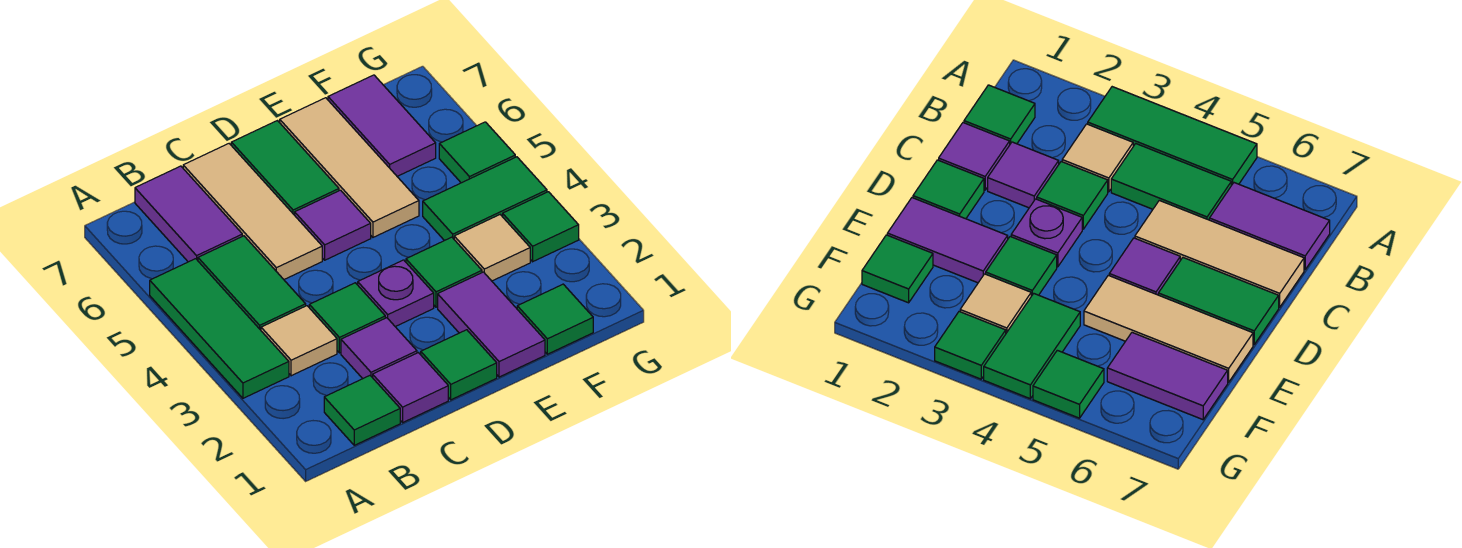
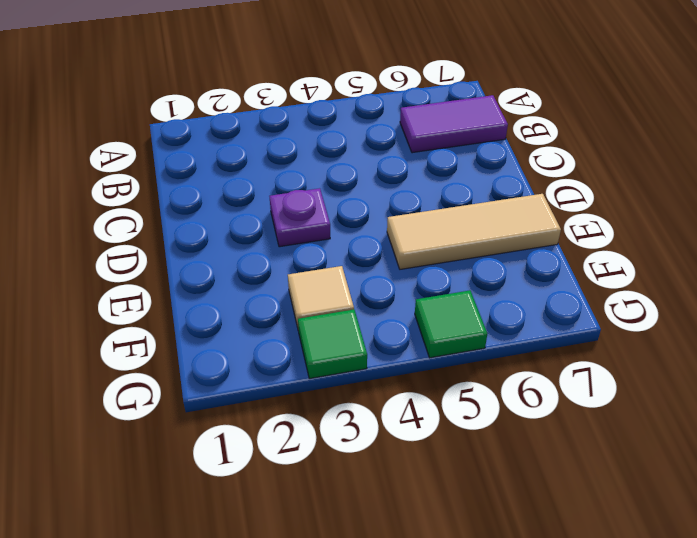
none -> green 1x3 tile [150,259,289,398]
none -> green 1x1 tile [324,376,400,445]
none -> tan 1x1 tile [261,306,337,376]

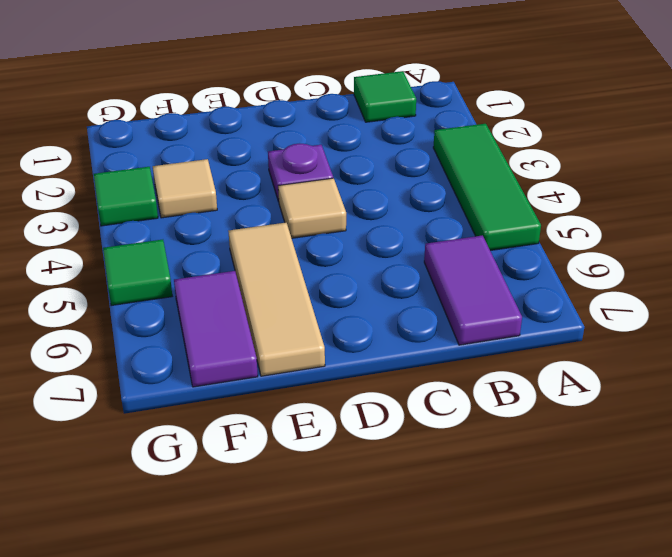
tan 1x1 tile [278,178,346,238] -> tan 1x1 tile moved to [261,306,337,376]
none -> green 1x2 tile [198,236,306,330]
none -> purple 1x1 tile [373,353,448,422]
none -> purple 1x1 tile [341,318,417,379]

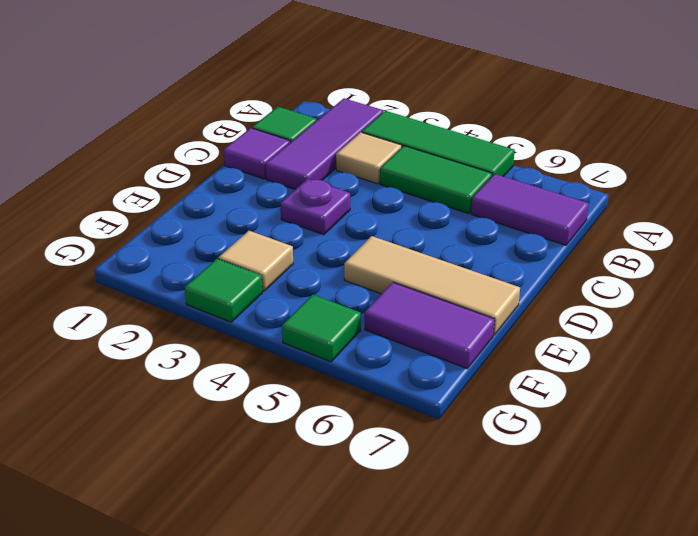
purple 1x3 tile [266,98,383,189] -> purple 1x1 tile [341,318,417,379]
none -> green 1x1 tile [309,283,385,353]
none -> tan 1x3 tile [183,144,322,279]
none -> green 1x1 tile [421,330,497,400]

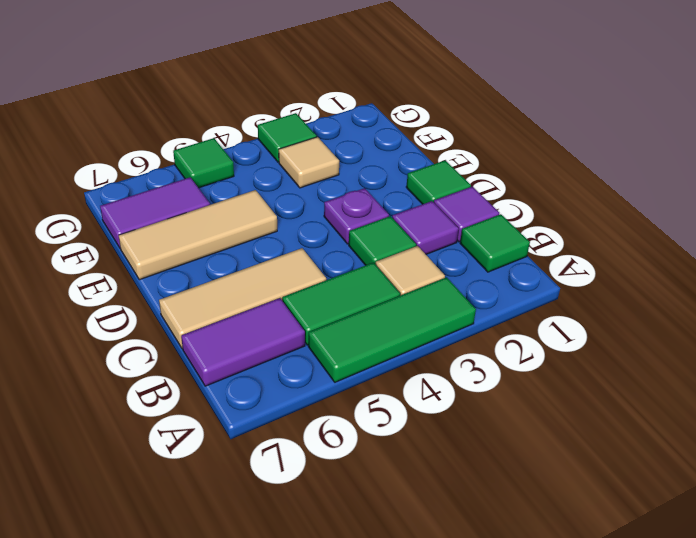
none -> purple 1x1 tile [295,190,371,260]
none -> green 1x2 tile [231,121,339,215]
none -> purple 1x2 tile [438,272,545,377]

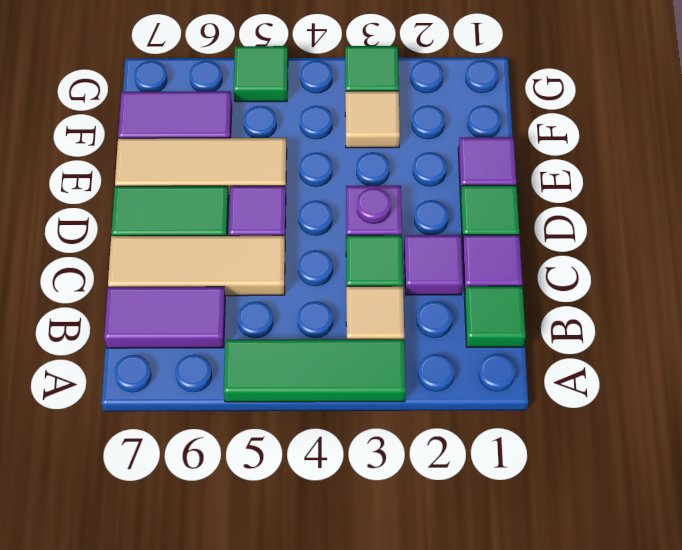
purple 1x1 tile [458,137,516,195] -> purple 1x2 tile [438,272,545,377]
none -> green 1x2 tile [198,236,306,330]
none -> green 1x1 tile [406,237,482,307]
none -> green 1x1 tile [517,284,593,354]

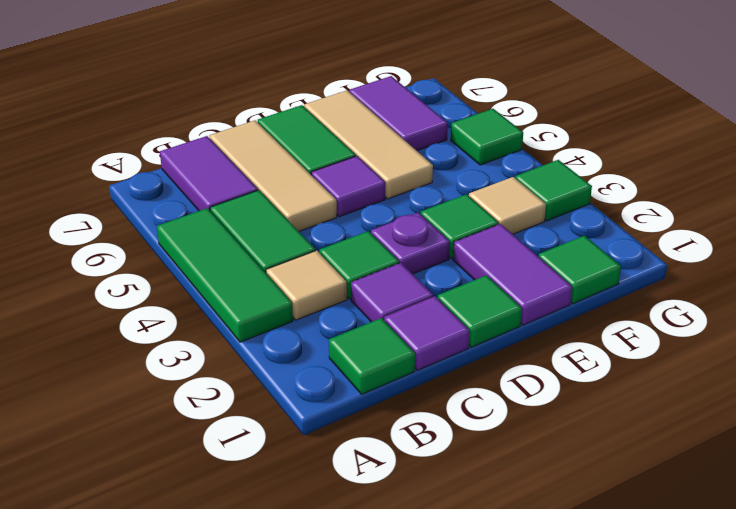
none -> green 1x2 tile [423,157,547,241]

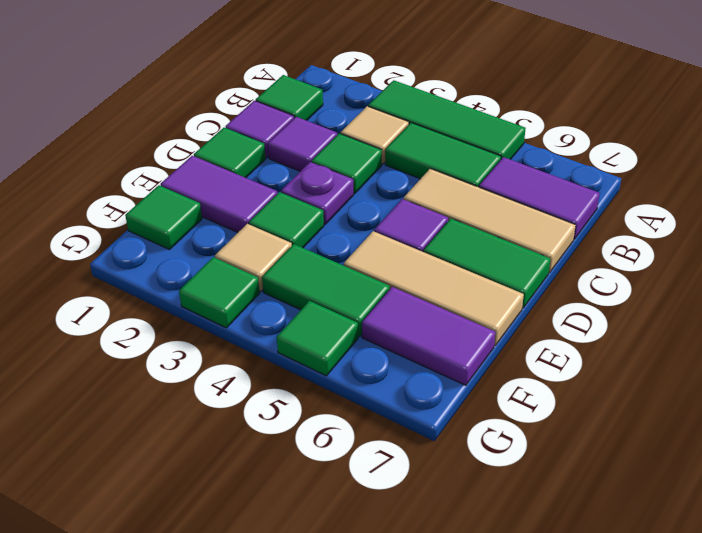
green 1x2 tile [262,244,390,337] -> green 1x2 tile turned to [423,157,547,241]

